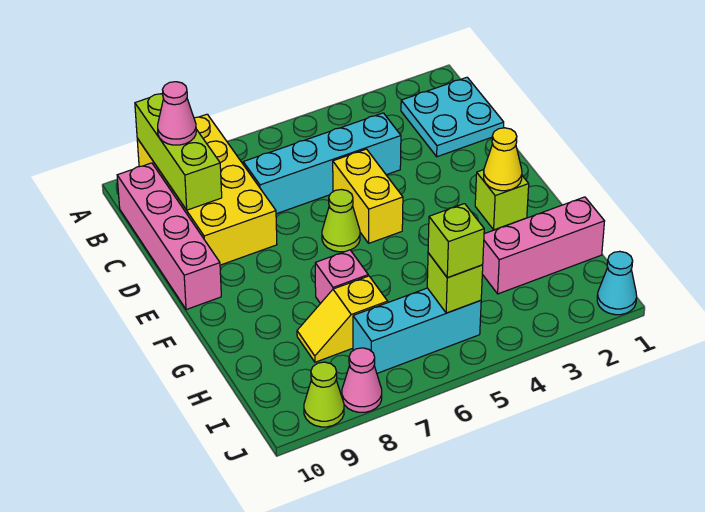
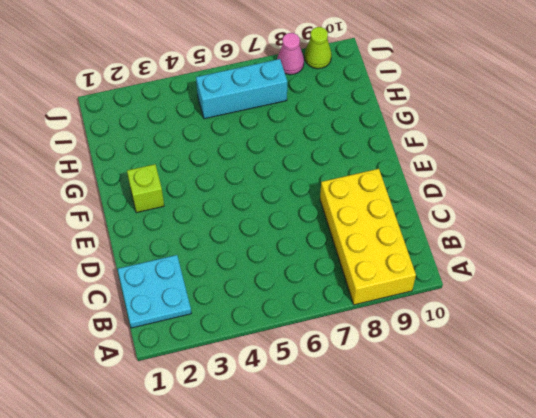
none -> pink 1x4 brick [117,163,221,310]
none -> cyan 1x4 brick [243,113,401,214]
none -> yellow 1x2 brick [333,149,403,243]

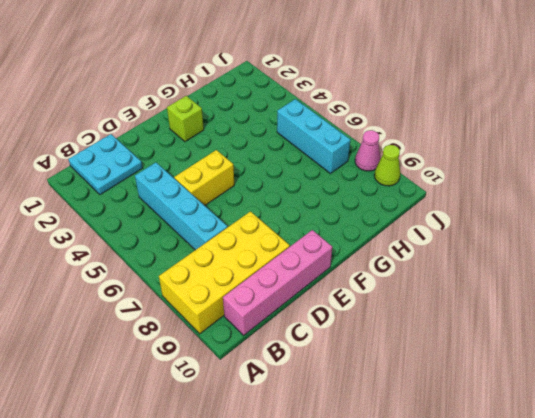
none -> lime 1x1 cone [322,190,360,252]
none -> pink 1x1 brick [315,250,368,304]
none -> pink 1x3 brick [482,197,605,294]

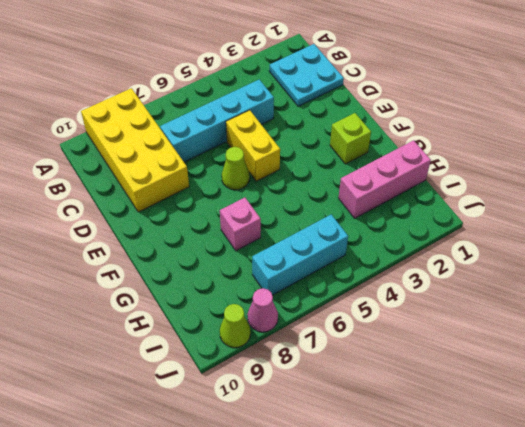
none -> pink 1x4 brick [117,163,221,310]
none -> yellow 1x2 slope [297,276,388,362]
none -> cyan 1x1 cone [597,251,637,315]

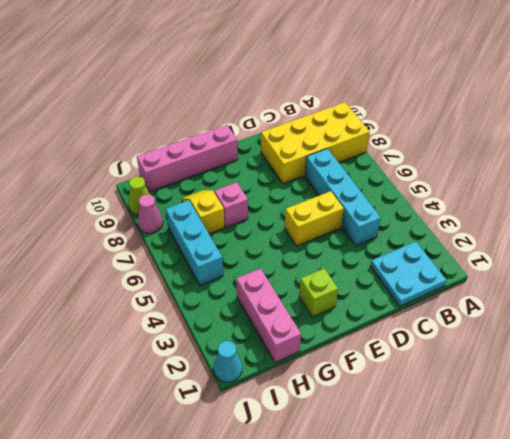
pink 1x4 brick [137,125,238,192] -> pink 1x4 brick moved to [117,163,221,310]
none -> lime 1x1 cone [322,190,360,252]
none -> lime 1x3 brick [135,93,222,210]
none -> yellow 1x1 cone [484,128,522,191]

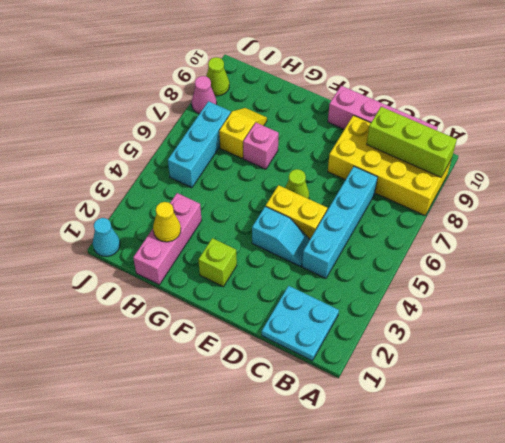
cyan 1x2 slope [252,206,310,266] -> none
yellow 1x1 cone [153,202,181,242] -> yellow 1x1 cone moved to [484,128,522,191]
none -> lime 1x1 brick [427,253,483,313]
none -> pink 1x1 cone [158,82,196,145]
none -> lime 1x1 brick [428,204,484,278]

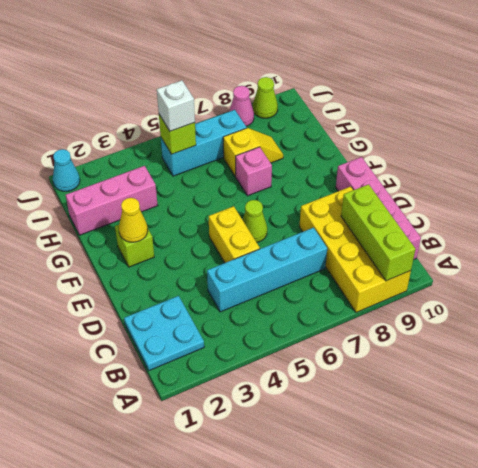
white 1x1 brick [157,80,195,131] -> lime 1x1 brick [428,204,484,278]
none -> pink 1x1 cone [158,82,196,145]

